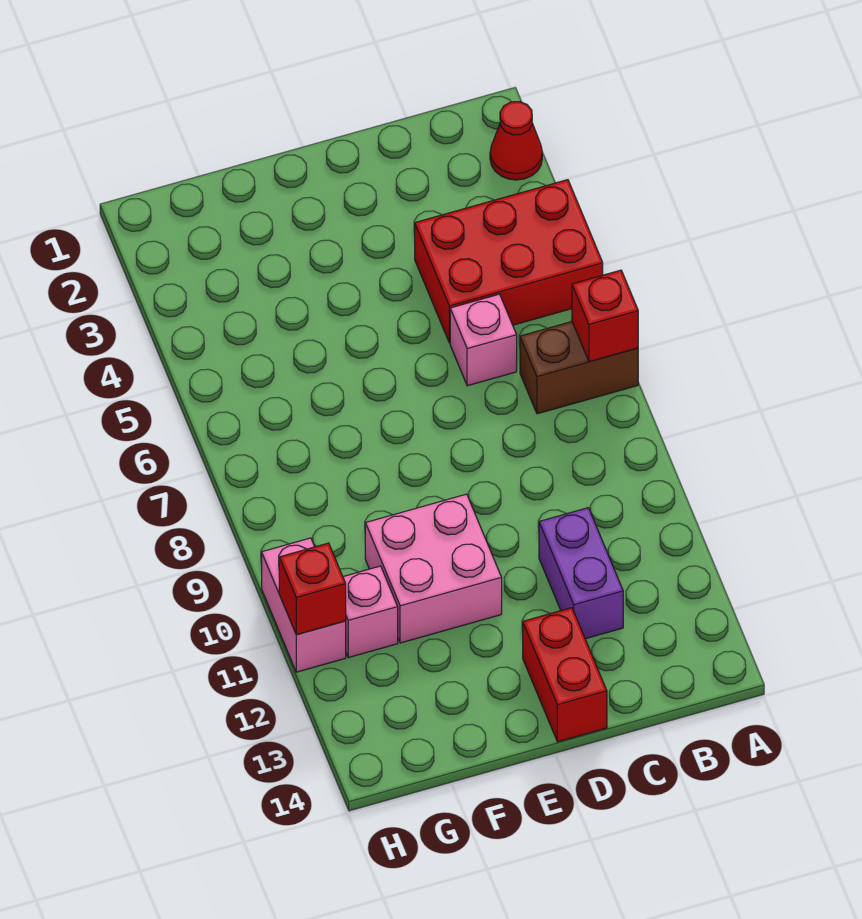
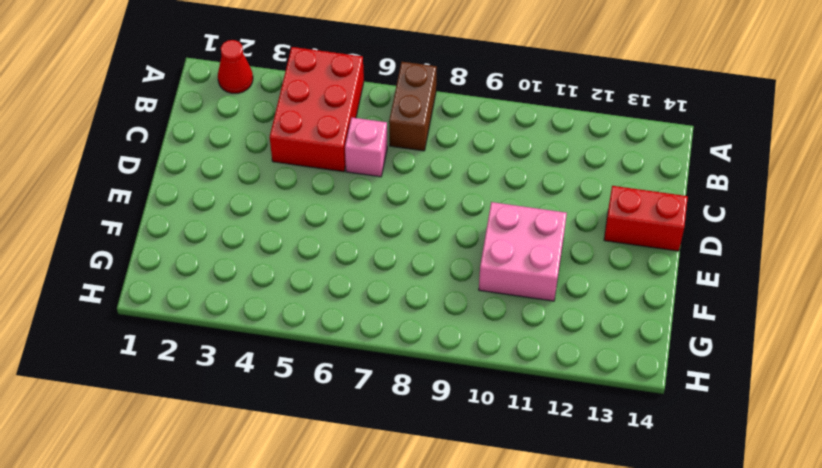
none -> purple 1x2 brick [539,508,623,639]
none -> pink 1x1 brick [343,566,398,658]

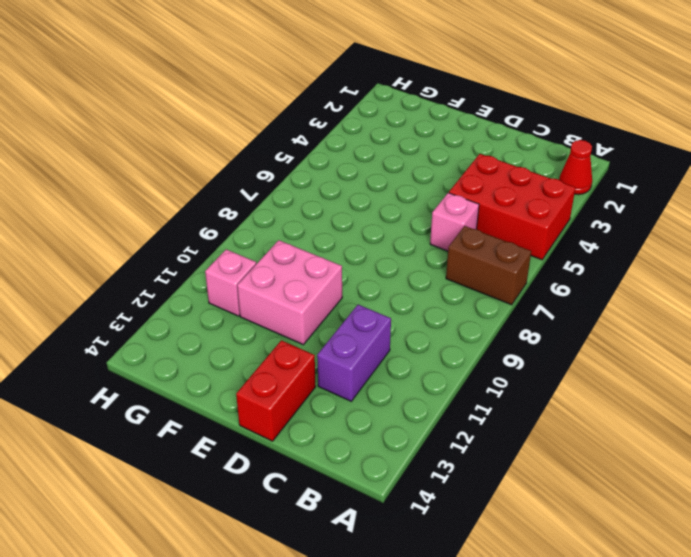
none -> pink 1x2 brick [262,538,346,672]
none -> red 1x1 brick [572,270,638,362]

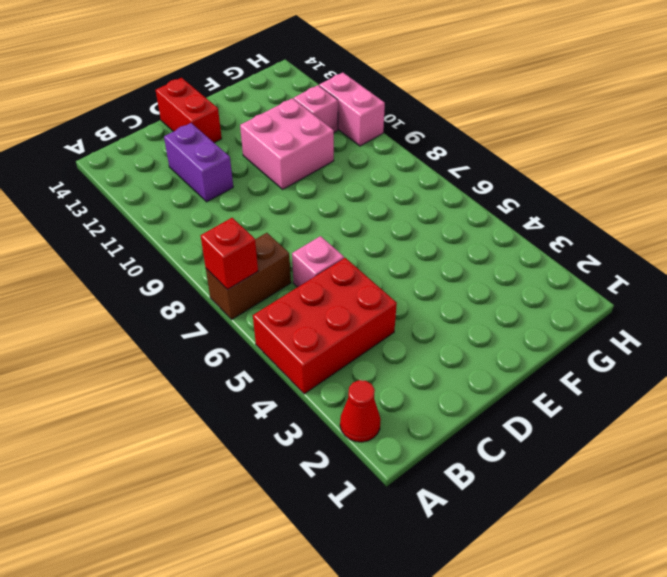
none -> red 1x1 brick [279,543,346,635]

